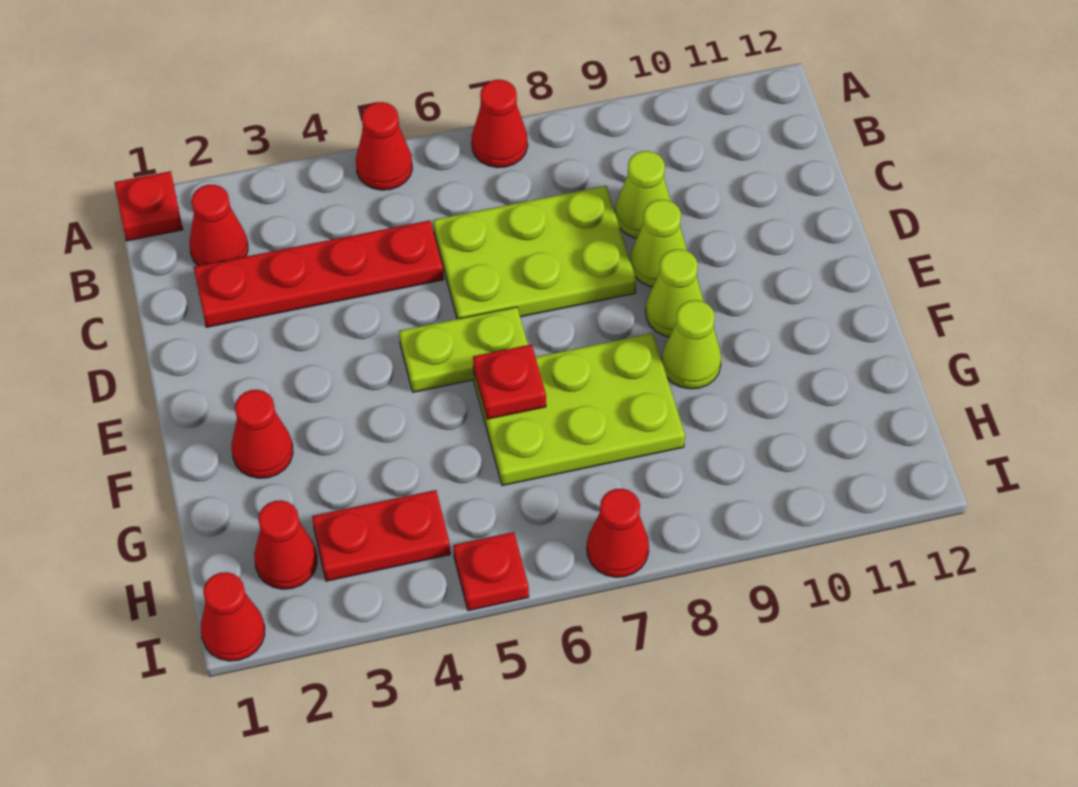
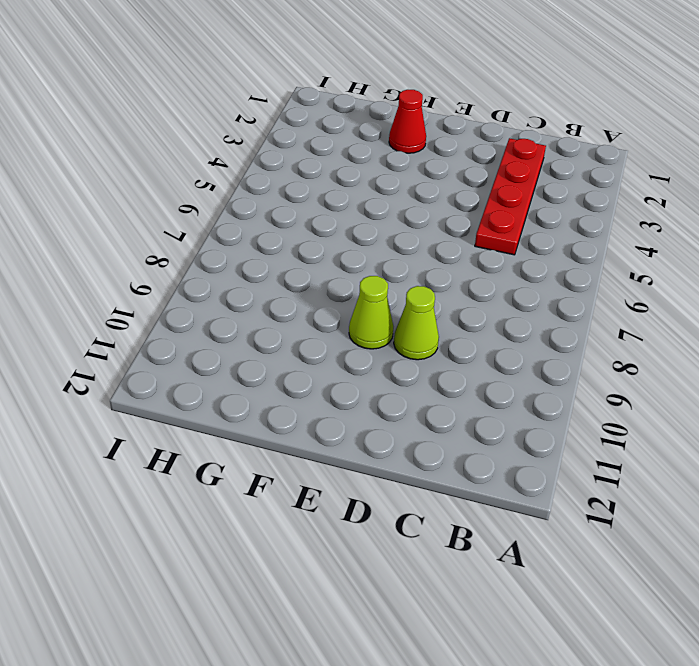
none -> red 1x1 plate [114,171,183,241]
none -> red 1x1 cone [356,102,412,190]
none -> red 1x1 cone [472,80,528,168]

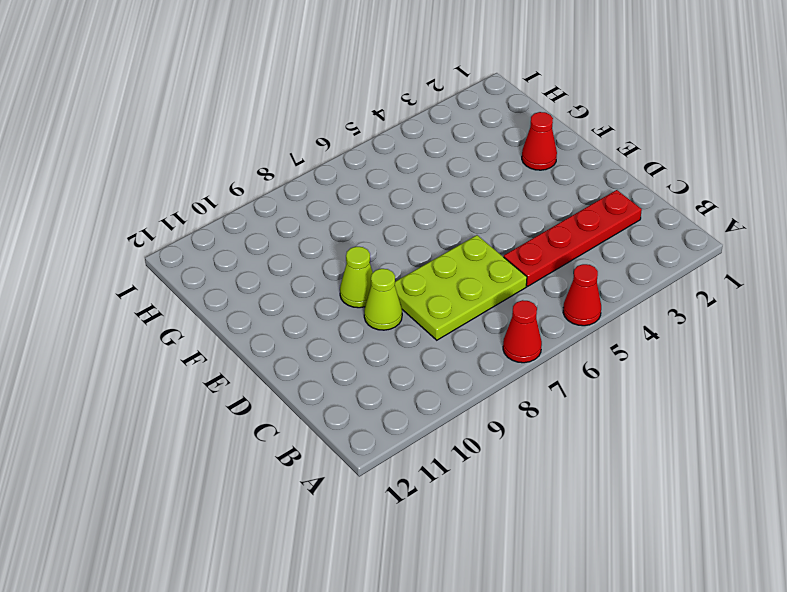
none -> red 1x1 plate [114,171,183,241]
none -> red 1x1 cone [190,185,248,266]
none -> lime 1x1 cone [615,151,671,238]

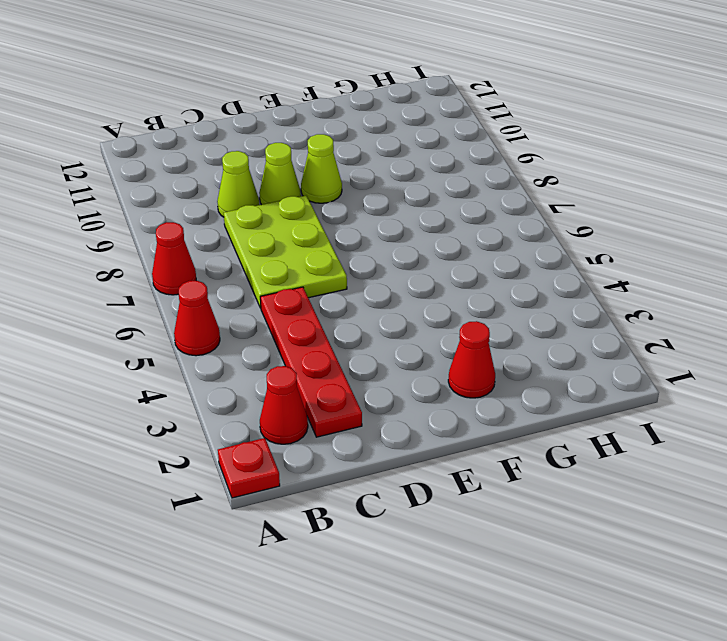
none -> lime 1x2 plate [399,307,528,392]
none -> lime 2x3 plate [474,333,685,486]
none -> lime 1x1 cone [662,300,721,389]

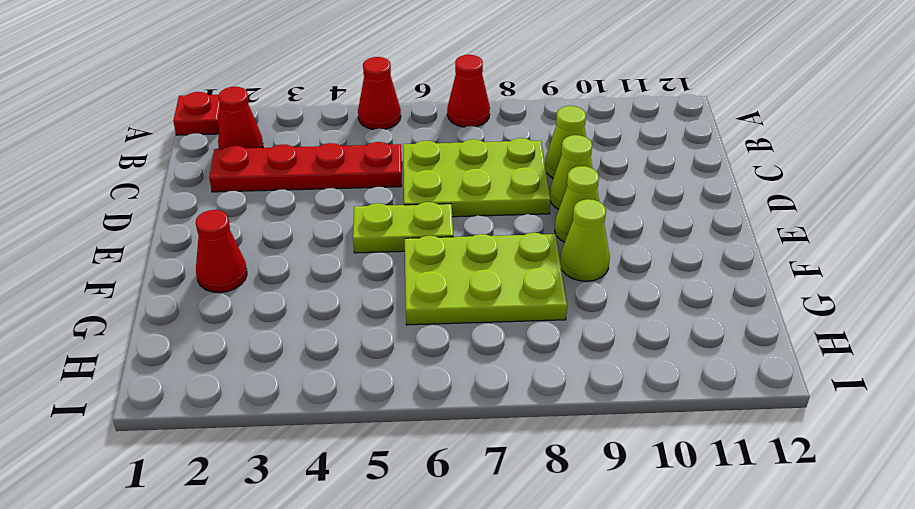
none -> red 1x1 cone [254,501,317,589]
none -> red 1x2 plate [312,490,450,581]
none -> red 1x1 cone [201,572,265,661]

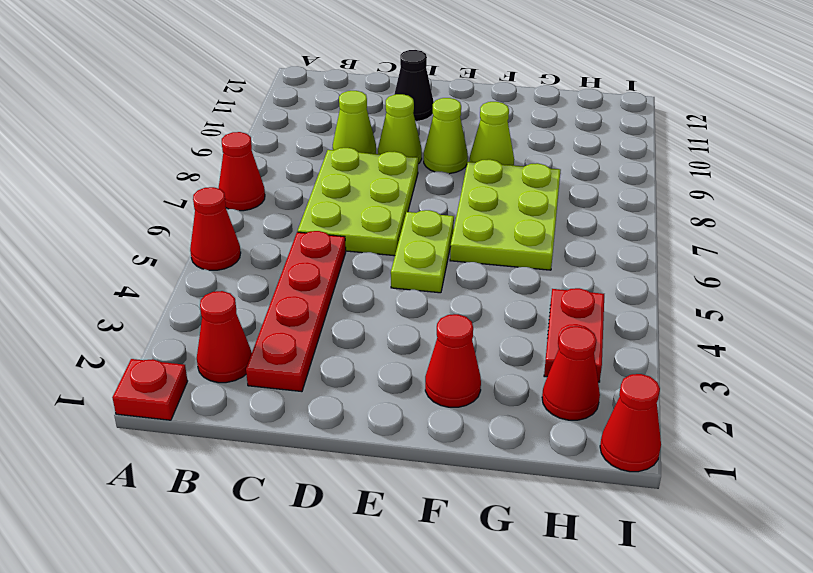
black 1x1 cone [394,50,434,121] -> none
none -> red 1x1 plate [453,532,529,611]
none -> red 1x1 cone [587,489,649,577]
none -> red 1x1 plate [473,344,546,419]

